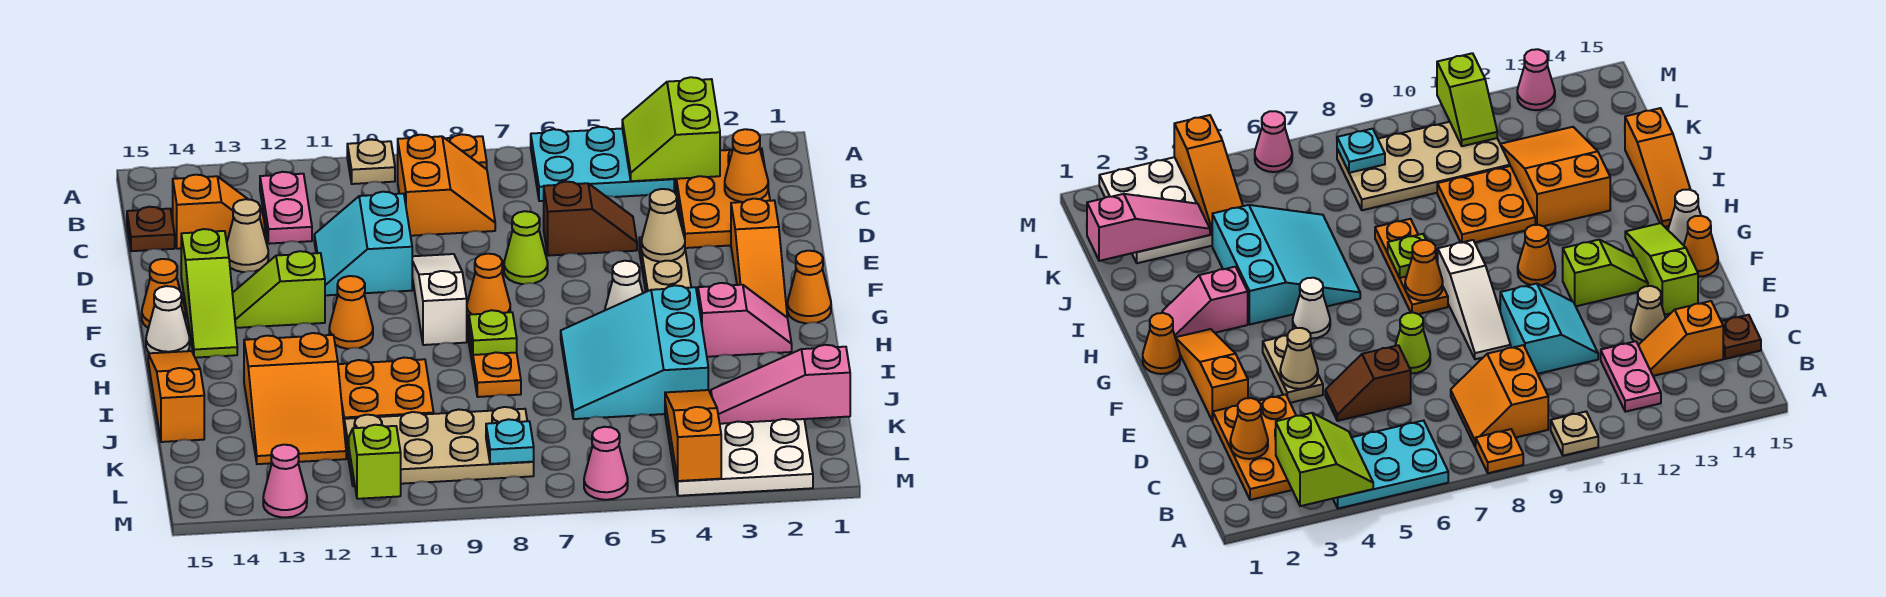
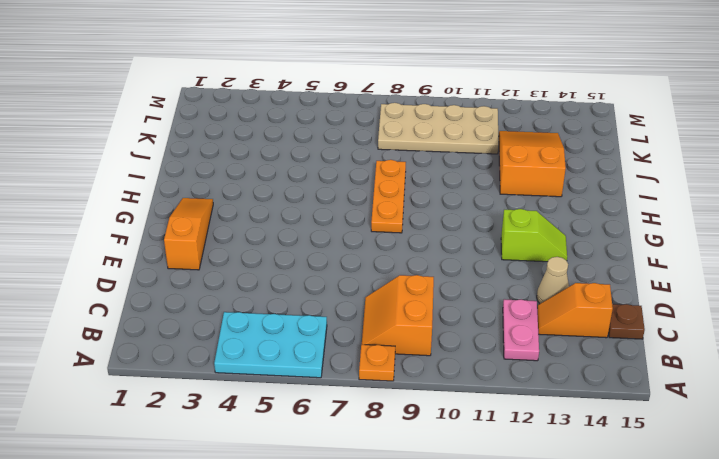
none -> tan 1x1 plate [347,140,395,184]
none -> orange 2x3 plate [674,148,770,248]
none -> brown 1x2 slope [544,182,637,256]
none -> cyan 2x2 slope [314,192,412,295]

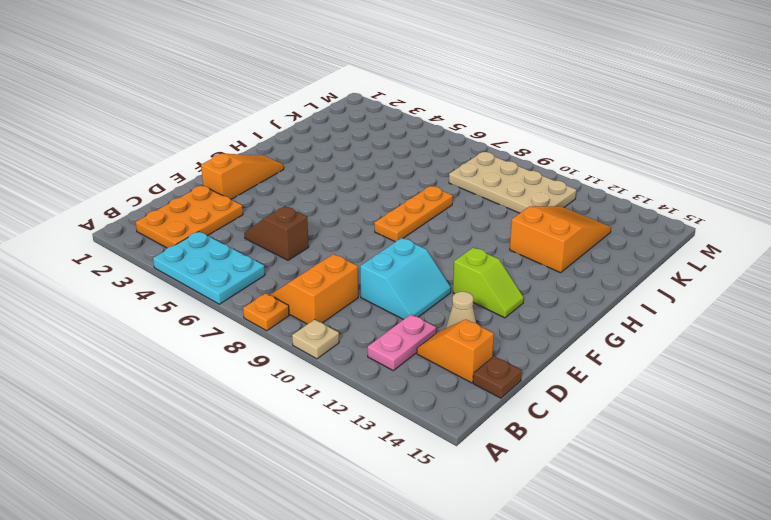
none -> tan 1x2 plate [639,237,691,292]
none -> lime 1x1 cone [504,211,548,284]
none -> white 1x3 slope [412,254,467,345]
none -> lime 1x3 slope [181,229,237,358]

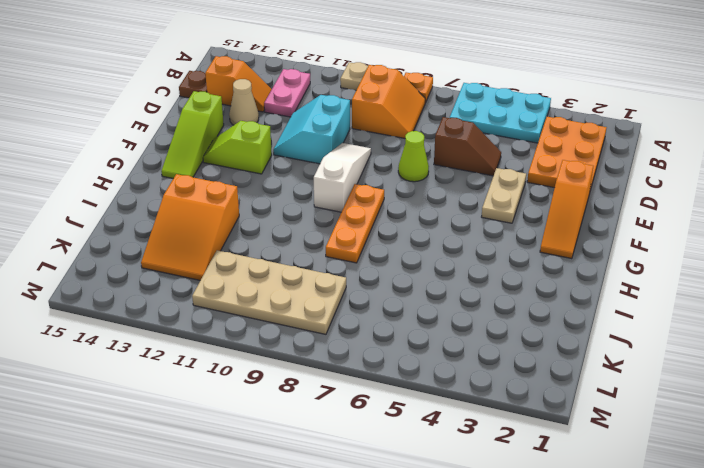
none -> orange 1x1 cone [142,259,185,328]
none -> orange 1x1 cone [787,251,831,323]
none -> white 1x1 cone [605,261,643,310]
none -> orange 1x1 cone [329,276,373,349]

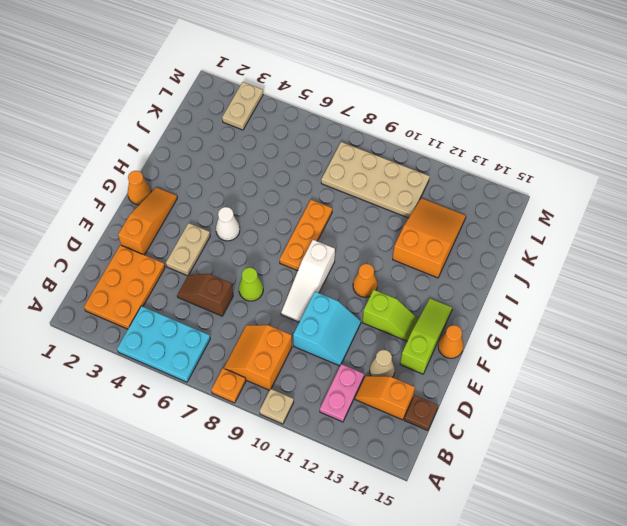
tan 1x2 plate [222,82,263,130] -> white 3x3 plate [665,404,813,496]
none -> white 1x1 cone [146,286,190,353]
none -> pink 1x2 slope [698,283,792,357]
none -> cyan 3x3 slope [561,285,708,419]
none -> orange 1x3 slope [148,351,204,442]

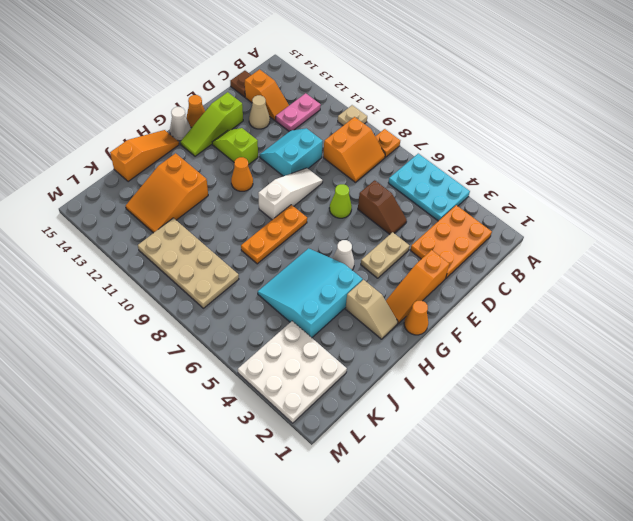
tan 1x2 slope [346,280,398,339] -> pink 1x2 slope [698,283,792,357]
none -> orange 2x2 plate [338,358,434,422]
none -> pink 1x1 cone [584,427,628,500]
none -> pink 1x1 cone [263,445,307,517]
none -> lime 2x2 slope [622,77,720,181]

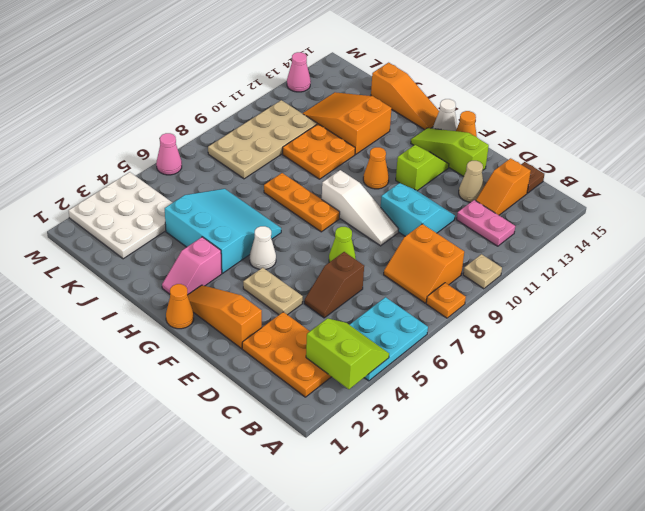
none -> orange 1x1 cone [725,129,768,202]
none -> tan 1x1 cone [641,189,685,262]
none -> orange 1x1 cone [467,254,510,319]
none -> lime 1x1 plate [469,310,517,355]

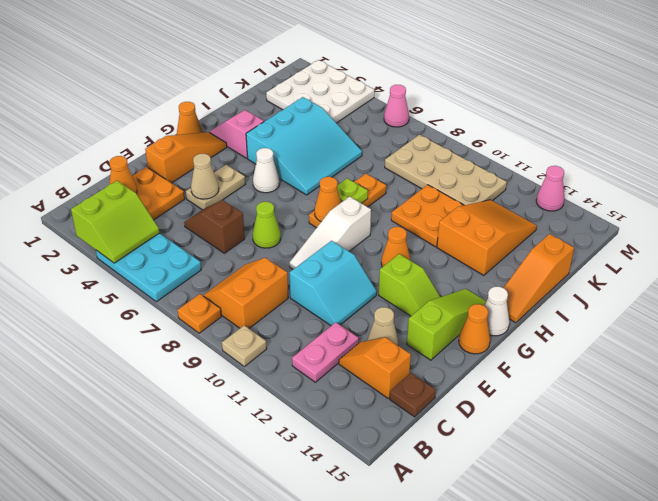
none -> pink 1x3 slope [711,345,850,424]
none -> orange 1x3 slope [665,390,721,481]
none -> cyan 1x1 plate [486,419,534,464]
none -> lime 1x2 slope [349,425,401,499]

